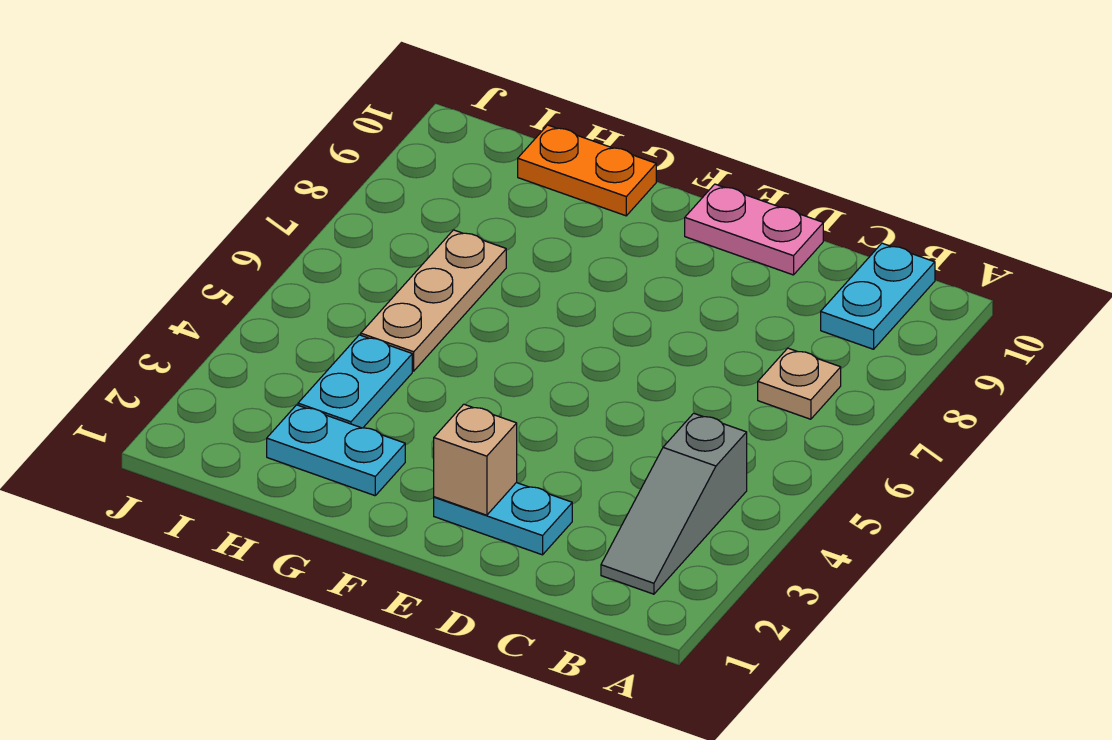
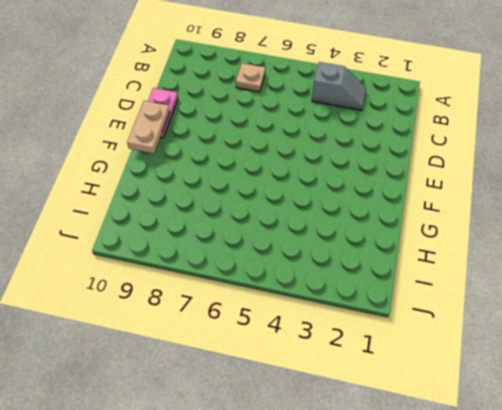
grey 1x2 slope [312,62,366,110] -> grey 1x3 slope [601,413,747,594]
tan 1x2 plate [127,101,170,153] -> none
none -> cyan 1x2 plate [821,243,935,349]
none -> cyan 1x2 plate [434,483,572,555]

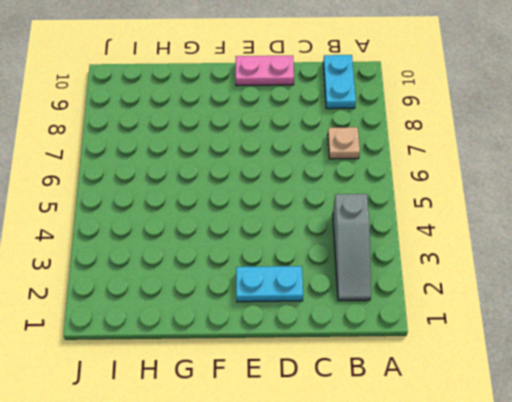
none -> cyan 1x2 plate [267,405,405,496]
none -> orange 1x2 plate [518,125,656,216]

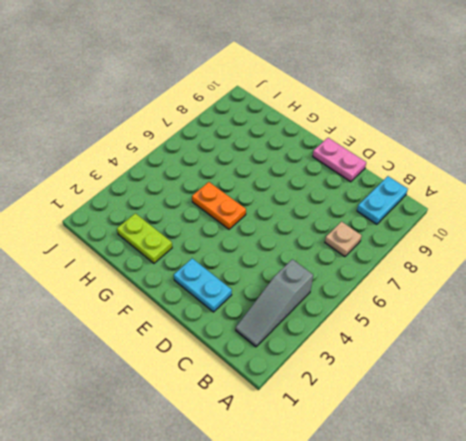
orange 1x2 plate [192,182,246,229] -> orange 1x2 plate moved to [518,125,656,216]
lime 1x2 plate [117,213,172,263] -> cyan 1x2 plate [267,405,405,496]
none -> cyan 1x2 plate [298,335,412,428]
none -> tan 1x3 plate [361,230,506,371]

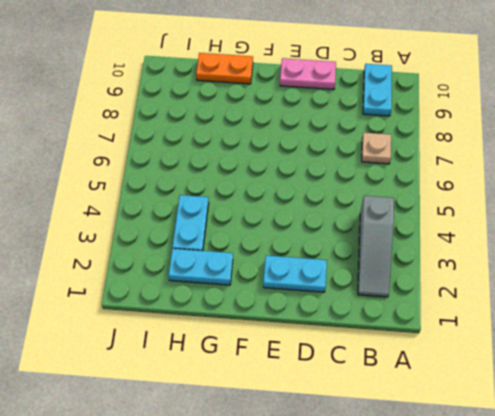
none -> tan 1x3 plate [361,230,506,371]
none -> tan 1x1 brick [434,404,517,515]

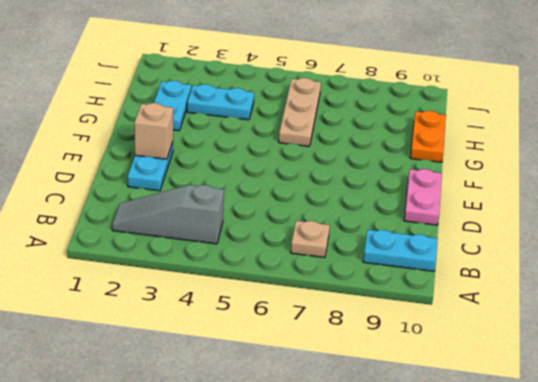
tan 1x3 plate [279,78,321,146] -> tan 1x3 plate turned to [361,230,506,371]

